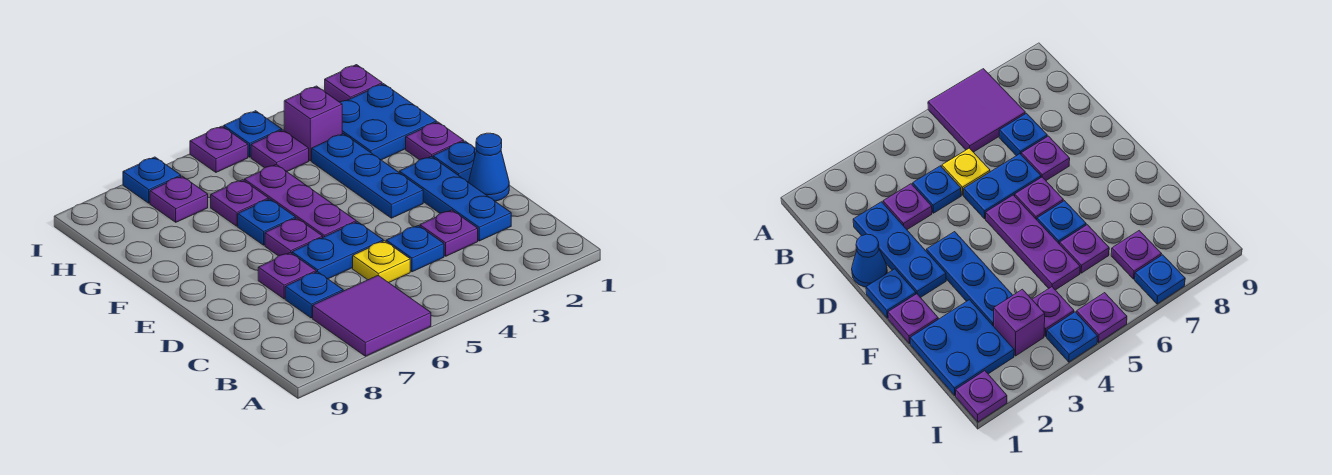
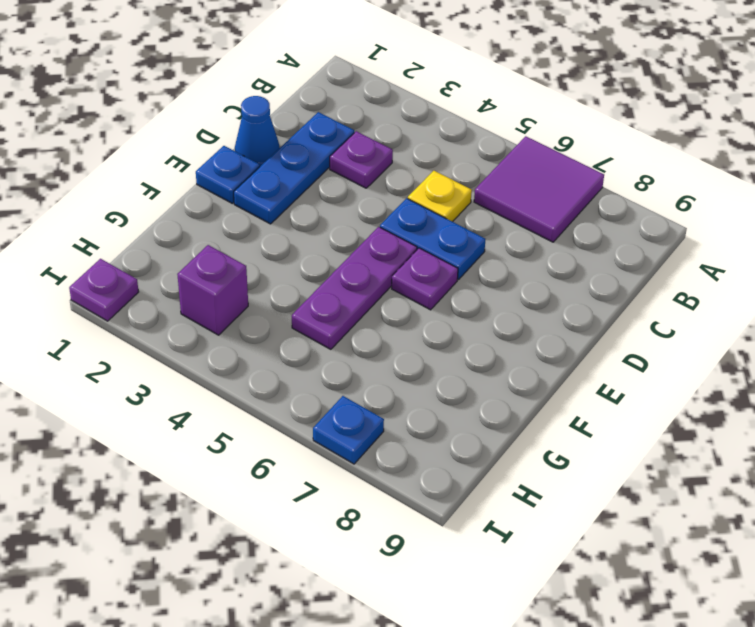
none -> blue 1x1 plate [386,226,444,272]
none -> blue 1x1 plate [285,272,343,318]
none -> purple 1x1 plate [258,253,316,299]

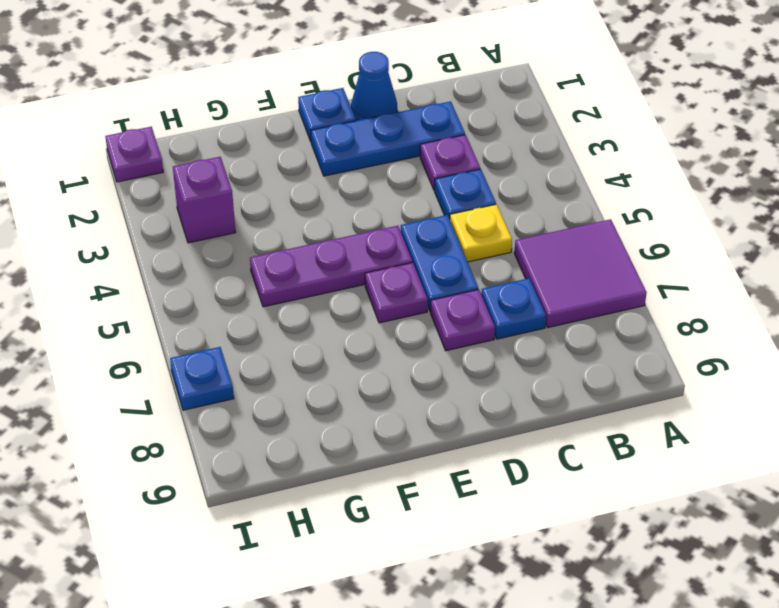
none -> blue 1x3 plate [312,134,423,218]
none -> purple 1x1 plate [406,122,464,160]
none -> blue 1x1 plate [238,199,296,245]

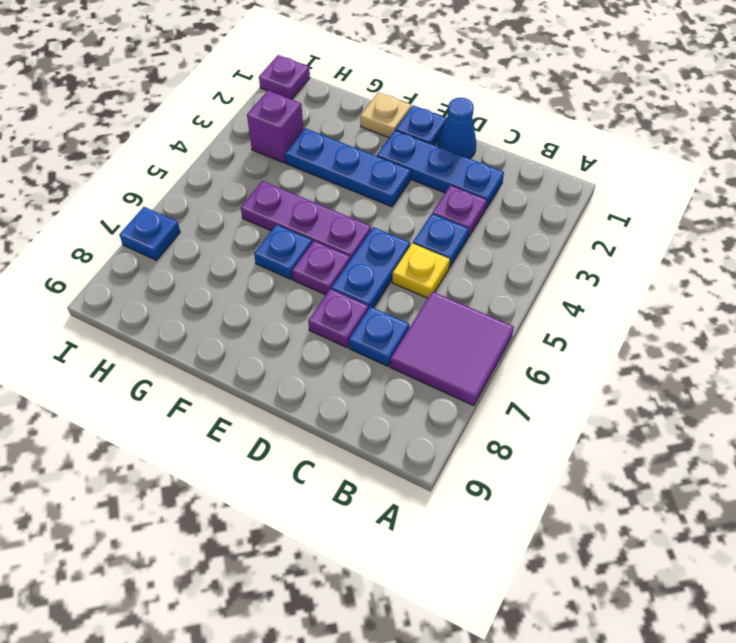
tan 1x1 plate [360,92,411,138] -> purple 1x1 plate [406,122,464,160]
none -> blue 2x2 plate [340,84,437,160]
none -> purple 1x1 plate [211,180,268,226]
none -> purple 1x1 plate [251,130,309,171]

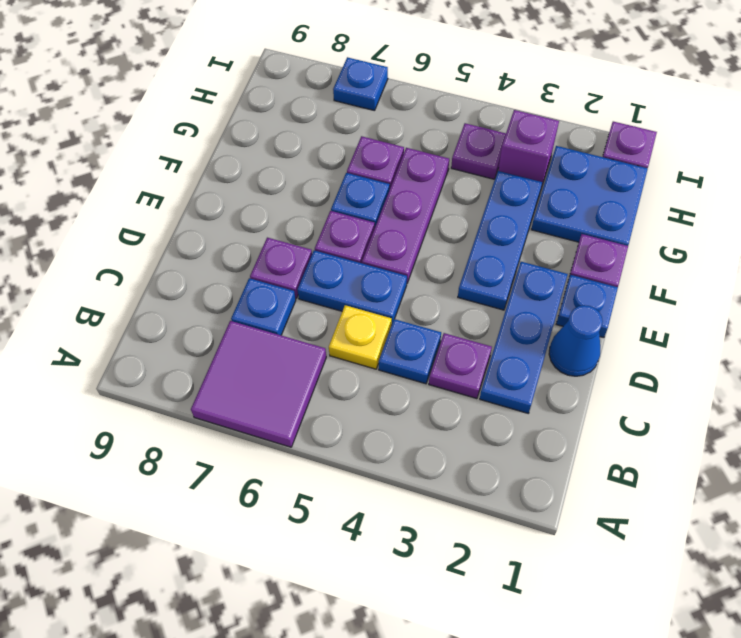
none -> purple 1x1 plate [150,176,208,222]
none -> blue 1x1 plate [224,111,282,157]
none -> purple 1x1 plate [190,126,248,172]

